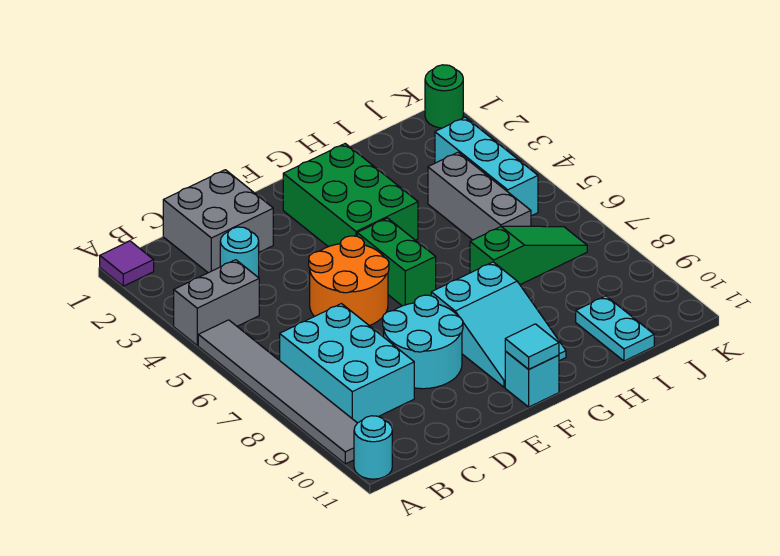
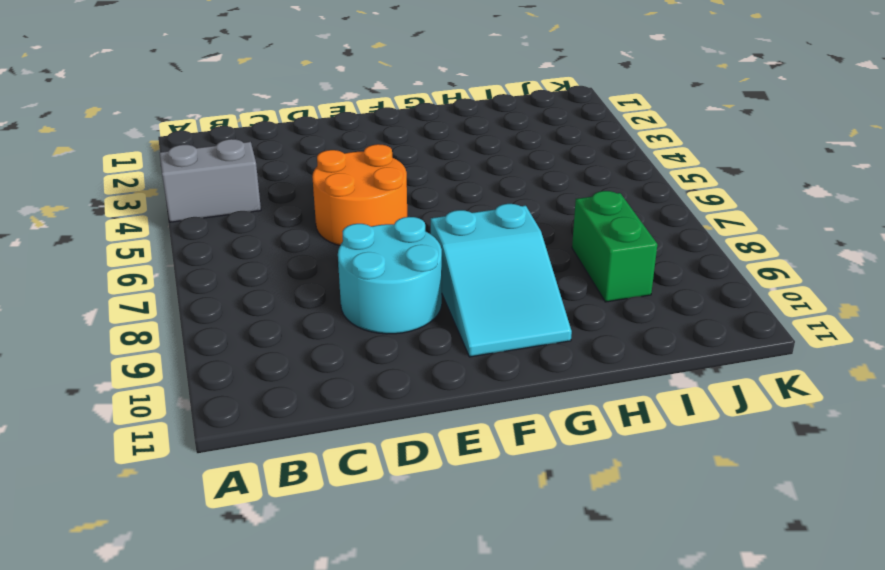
green 1x2 brick [572,191,657,302] -> green 1x2 brick moved to [357,218,436,306]
none -> purple 1x1 tile [100,241,154,286]
none -> grey 1x6 tile [198,320,357,464]
none -> cyan 1x1 round brick [354,416,392,479]

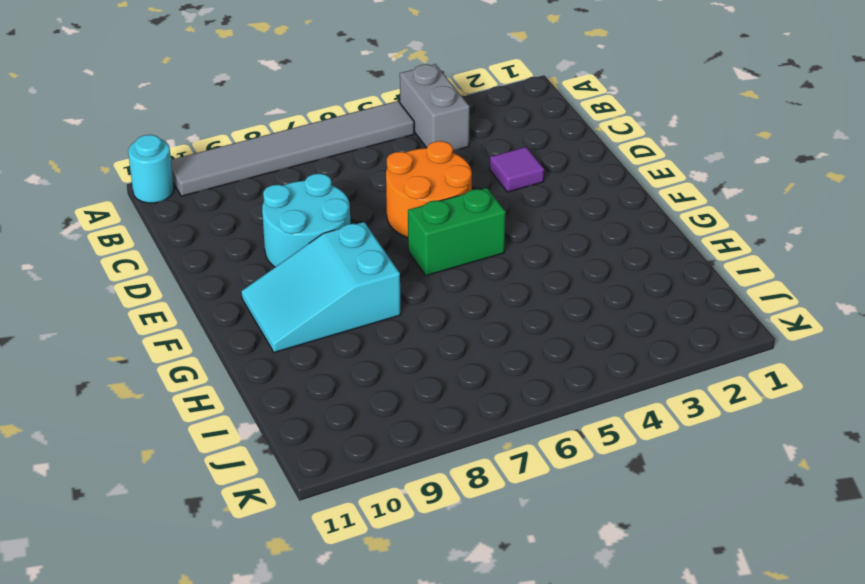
purple 1x1 tile [490,147,544,192] -> purple 1x1 tile moved to [100,241,154,286]
none -> cyan 2x3 brick [280,304,414,423]
none -> grey 2x2 brick [163,170,273,273]
none -> cyan 1x1 round brick [220,227,259,278]

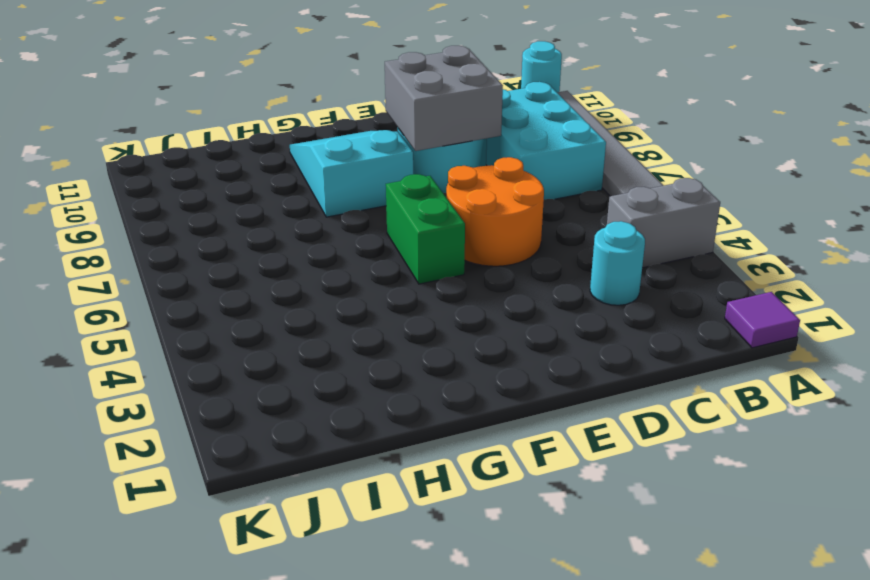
grey 2x2 brick [385,46,503,151] -> grey 2x2 brick moved to [163,170,273,273]
none -> green 2x3 brick [283,144,418,247]
none -> cyan 1x1 brick [505,351,559,407]
none -> green 1x3 slope [470,226,587,285]

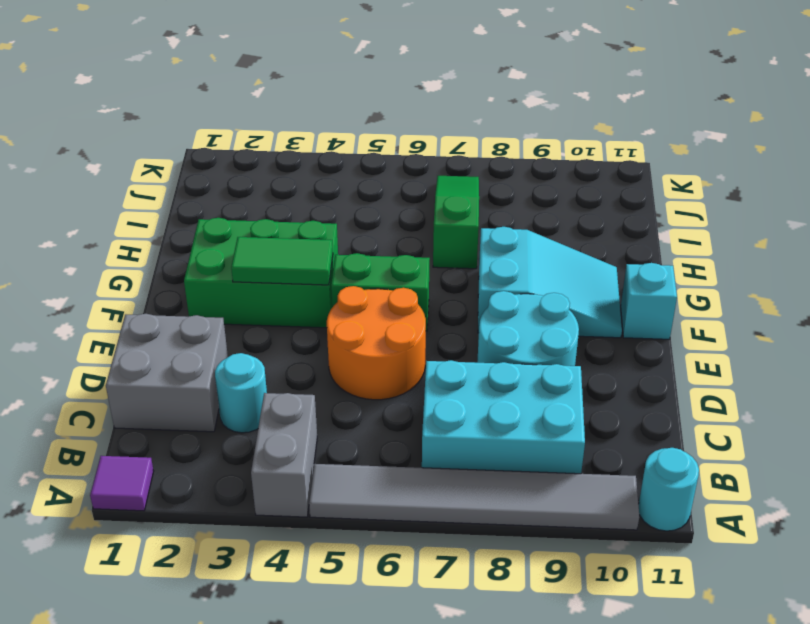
green 1x2 tile [231,237,333,285] -> none
none -> grey 1x3 brick [428,152,531,240]
none -> cyan 1x2 plate [576,296,654,361]
none -> cyan 1x3 brick [435,117,538,216]

